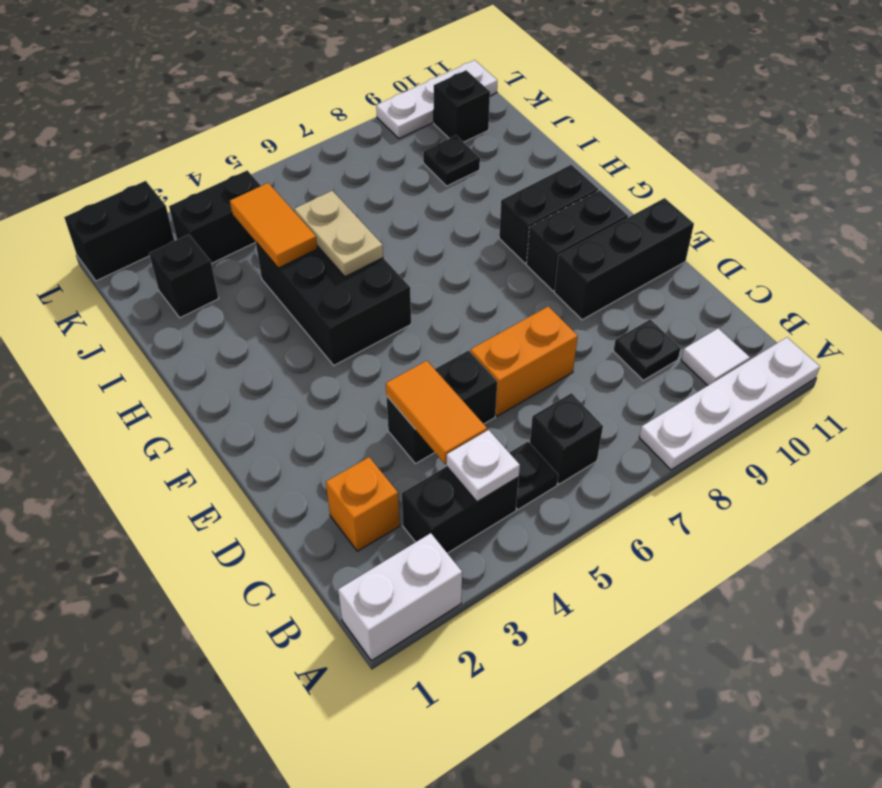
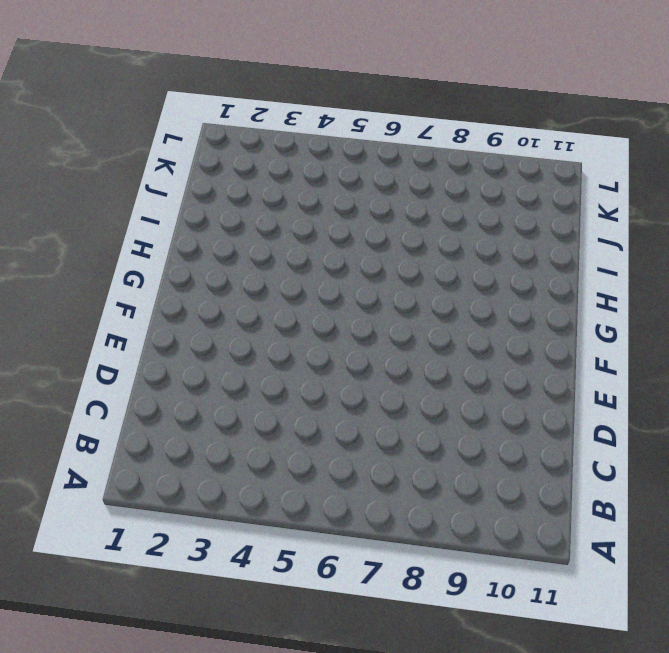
none -> white 1x2 brick [338,533,462,661]
none -> white 1x4 plate [639,337,820,470]
none -> black 1x2 brick [402,466,519,553]

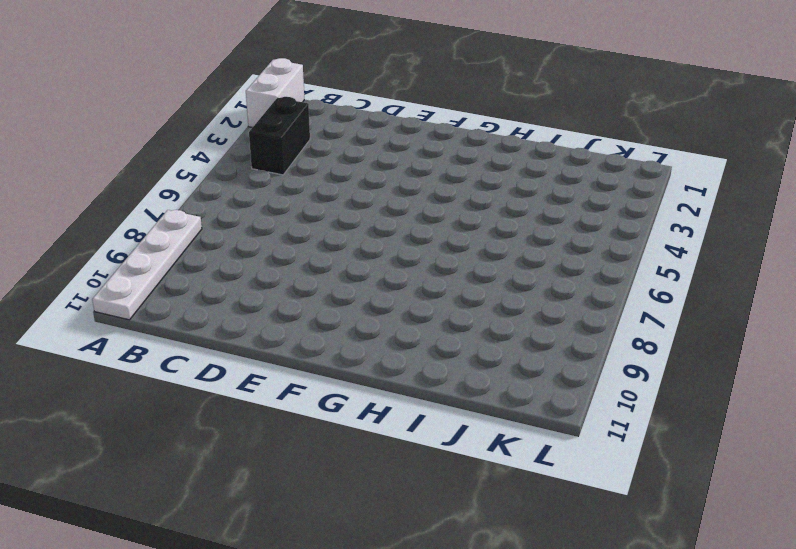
none -> black 1x1 plate [509,442,558,510]
none -> black 1x1 brick [530,393,603,484]
none -> white 1x1 tile [681,328,750,385]

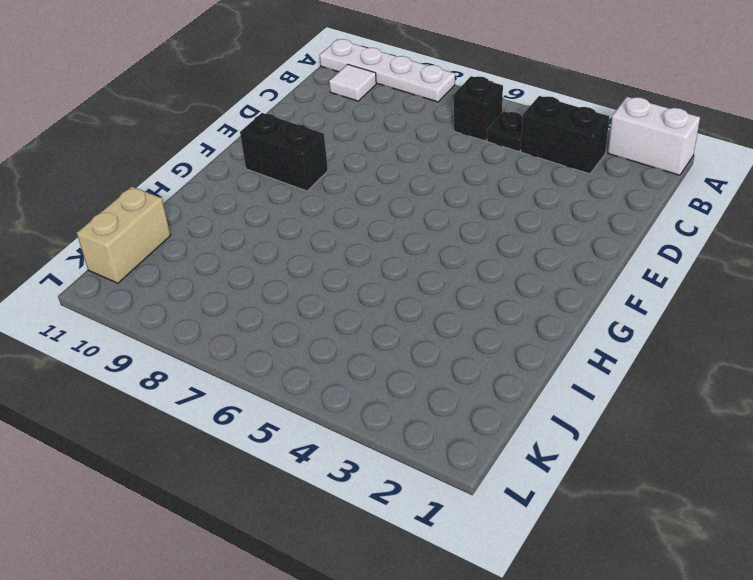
tan 1x2 brick [77,186,171,283] -> none
none -> orange 1x1 brick [326,457,400,551]
none -> black 1x1 plate [614,319,681,380]
none -> black 1x2 brick [386,351,497,464]

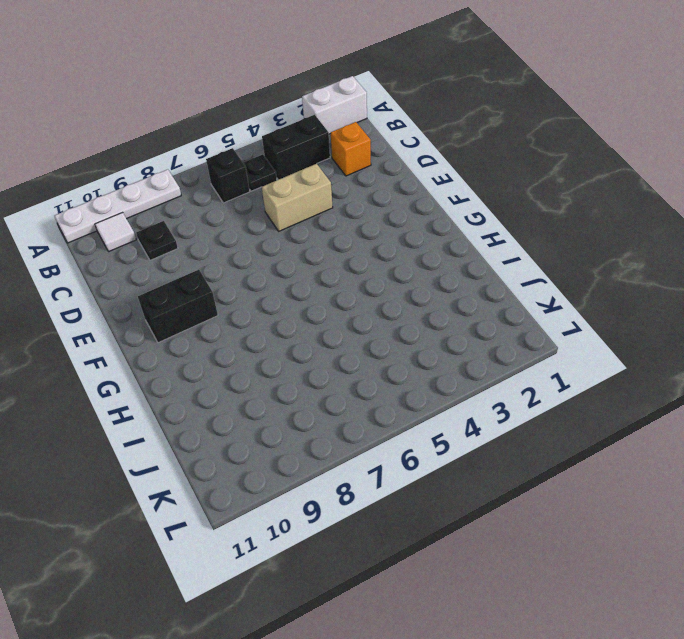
tan 1x2 brick [262,164,333,231] -> black 1x2 brick [386,351,497,464]
none -> orange 1x2 brick [471,306,578,416]
none -> black 1x3 brick [554,198,694,320]
none -> black 2x3 brick [256,242,411,365]

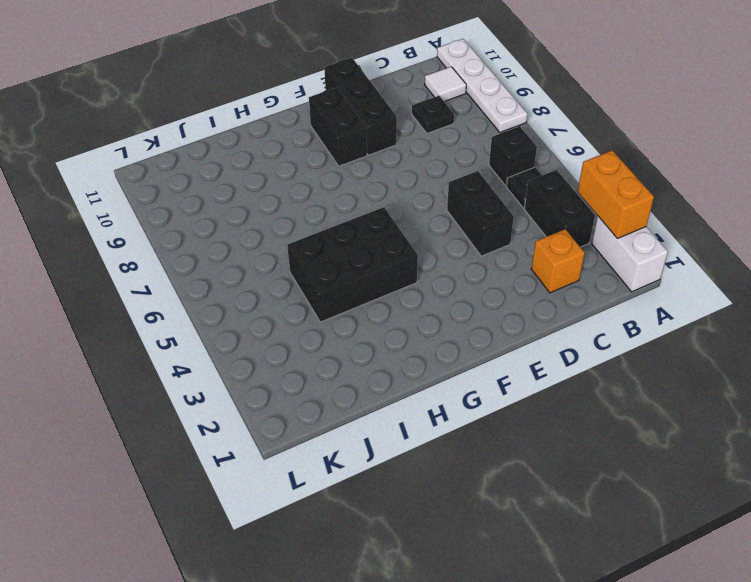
orange 1x2 brick [578,150,654,238] -> orange 1x2 brick moved to [471,306,578,416]
none -> black 1x2 brick [499,165,598,263]
none -> black 1x1 brick [149,234,219,318]
none -> black 1x1 plate [423,135,480,186]

